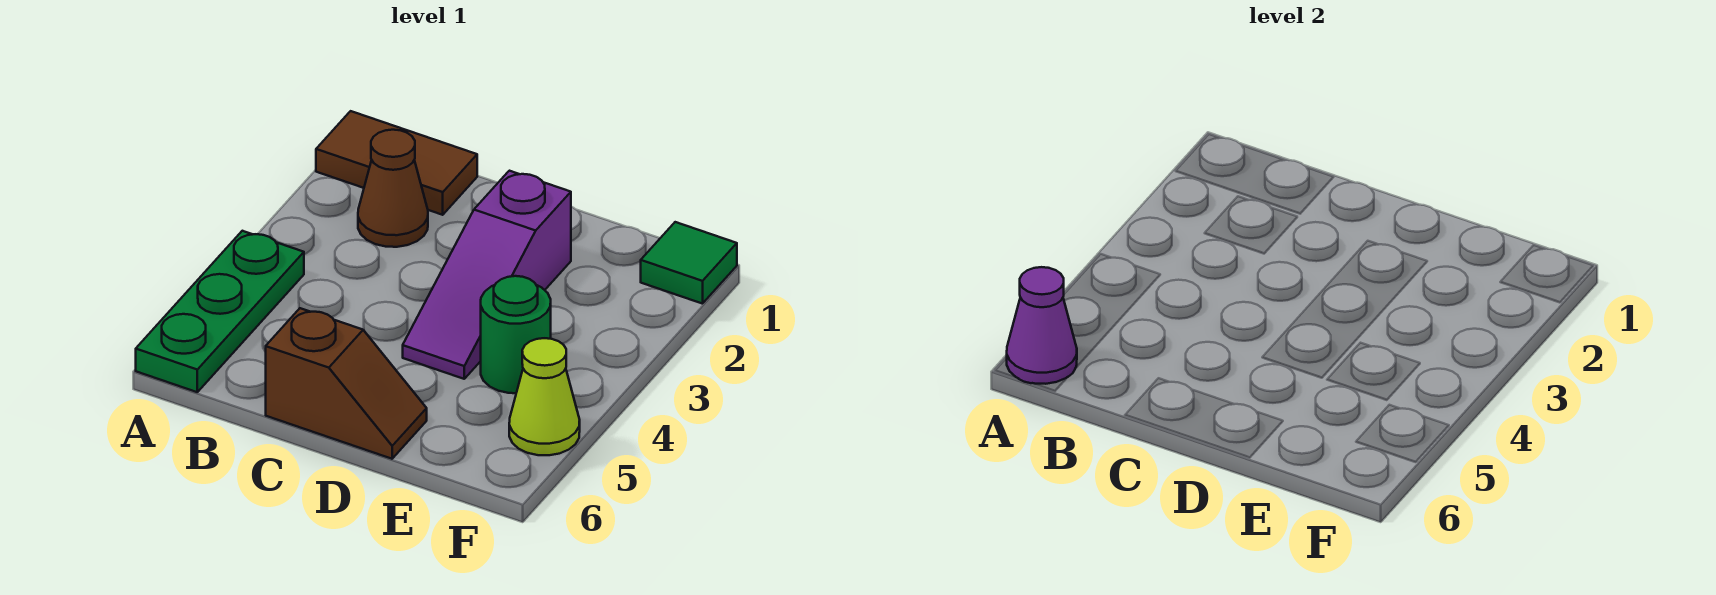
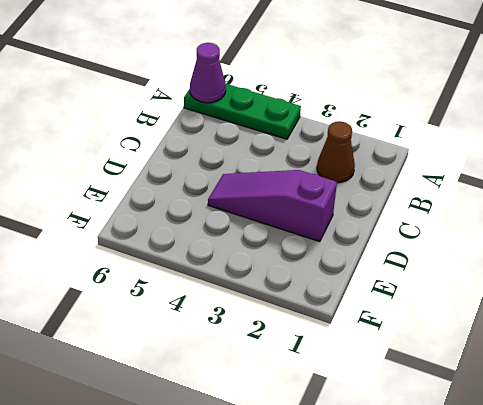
none -> brown 1x2 tile [316,111,477,215]
none -> brown 1x2 slope [266,308,427,459]

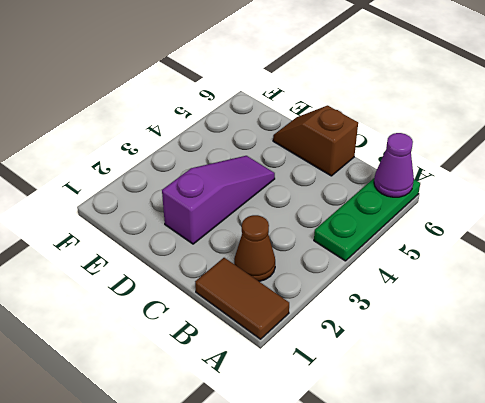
none -> green 1x1 round brick [481,276,551,393]
none -> green 1x1 tile [641,222,737,304]

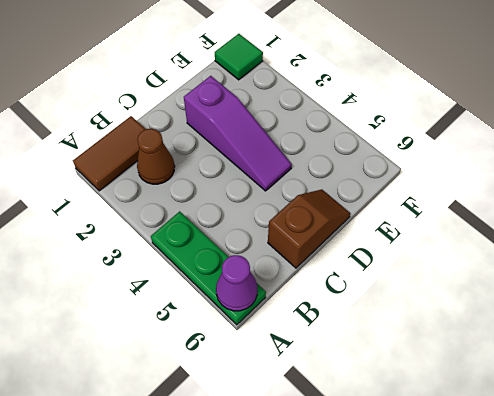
none -> green 1x1 round brick [481,276,551,393]
none -> lime 1x1 cone [509,338,580,455]

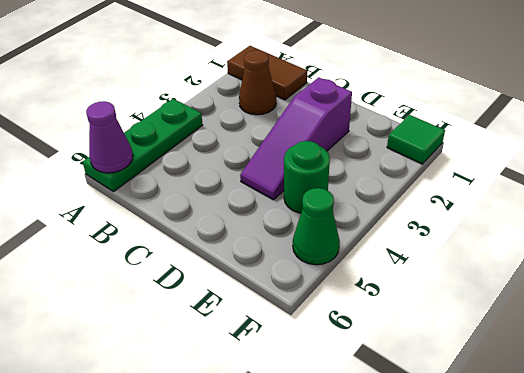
green 1x1 cone [293,188,340,265] -> lime 1x1 cone [509,338,580,455]
none -> brown 1x2 slope [266,308,427,459]

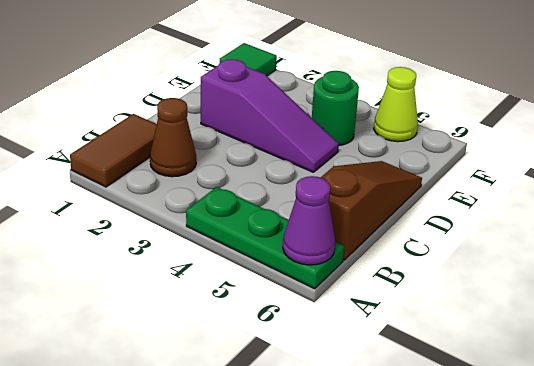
brown 1x3 slope [321,161,422,260] -> brown 1x2 slope [266,308,427,459]

